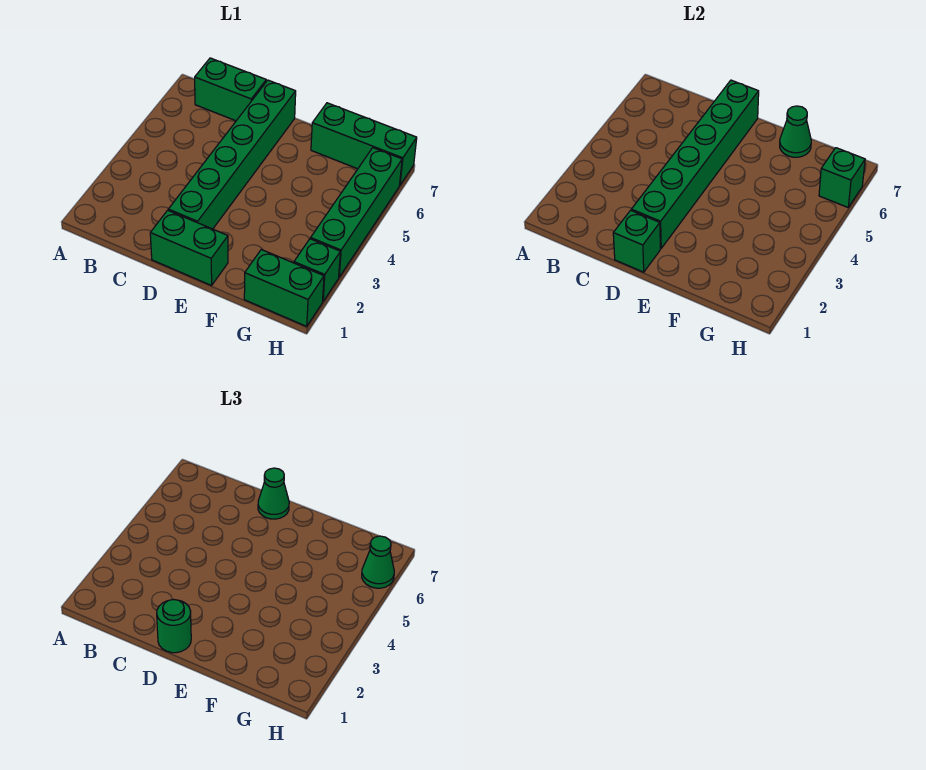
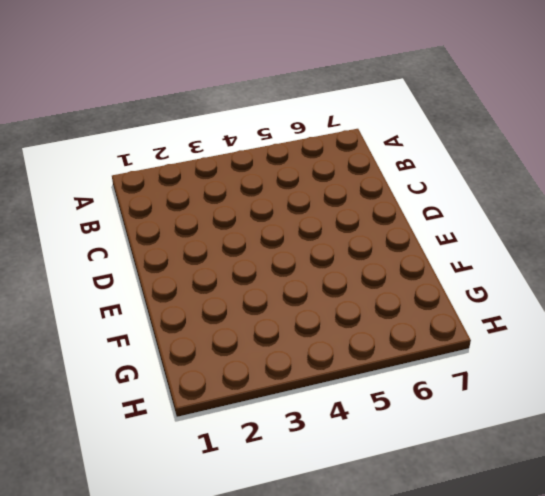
none -> green 1x2 brick [195,58,266,121]
none -> green 1x2 brick [150,210,228,285]
none -> green 1x6 brick [168,80,296,229]

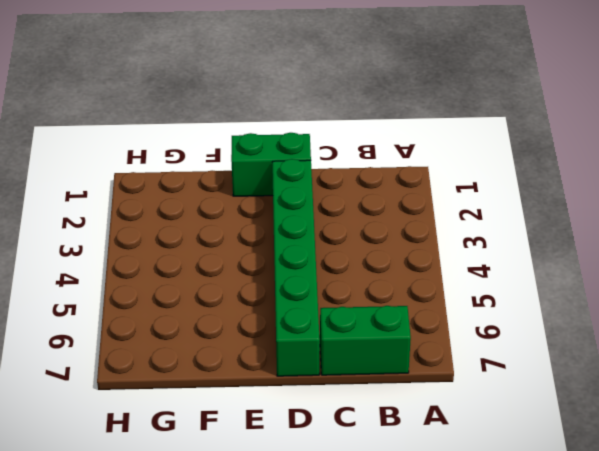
none -> green 1x3 brick [311,103,417,185]
none -> green 1x2 brick [244,250,324,326]
none -> green 1x1 brick [294,239,340,301]

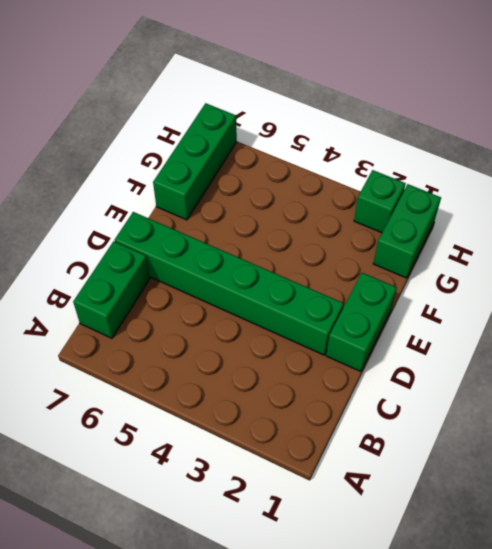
none -> green 1x4 brick [311,148,402,277]
none -> green 1x1 brick [613,210,660,272]
none -> green 1x6 brick [631,80,759,248]

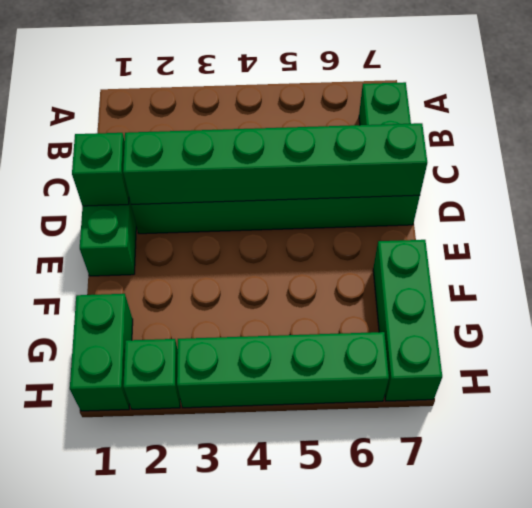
none -> green 1x1 cone [780,106,811,157]
none -> green 1x1 brick [819,148,865,207]
none -> green 1x1 round brick [157,600,191,653]

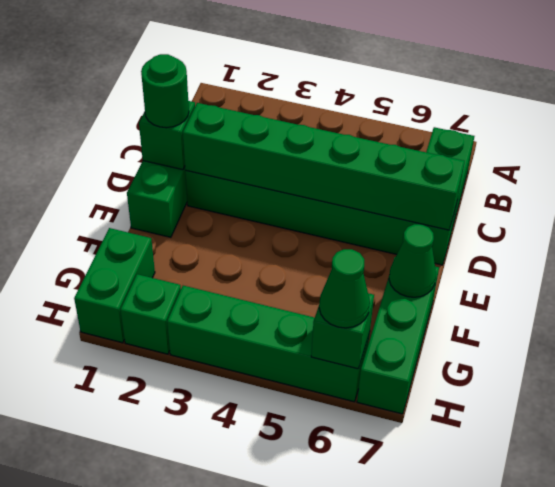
none -> green 1x1 cone [258,468,289,519]

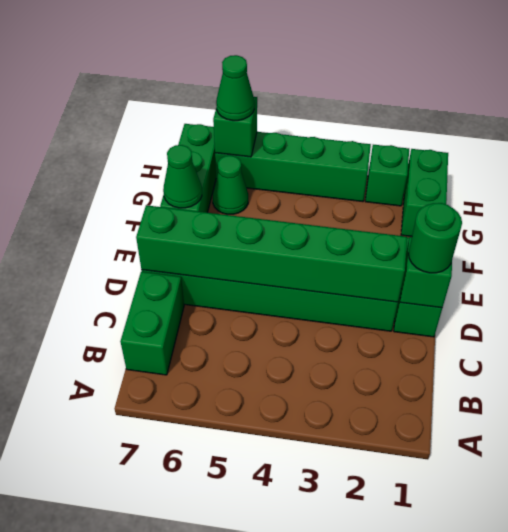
green 1x1 cone [213,156,248,214] -> green 1x1 cone moved to [258,468,289,519]

